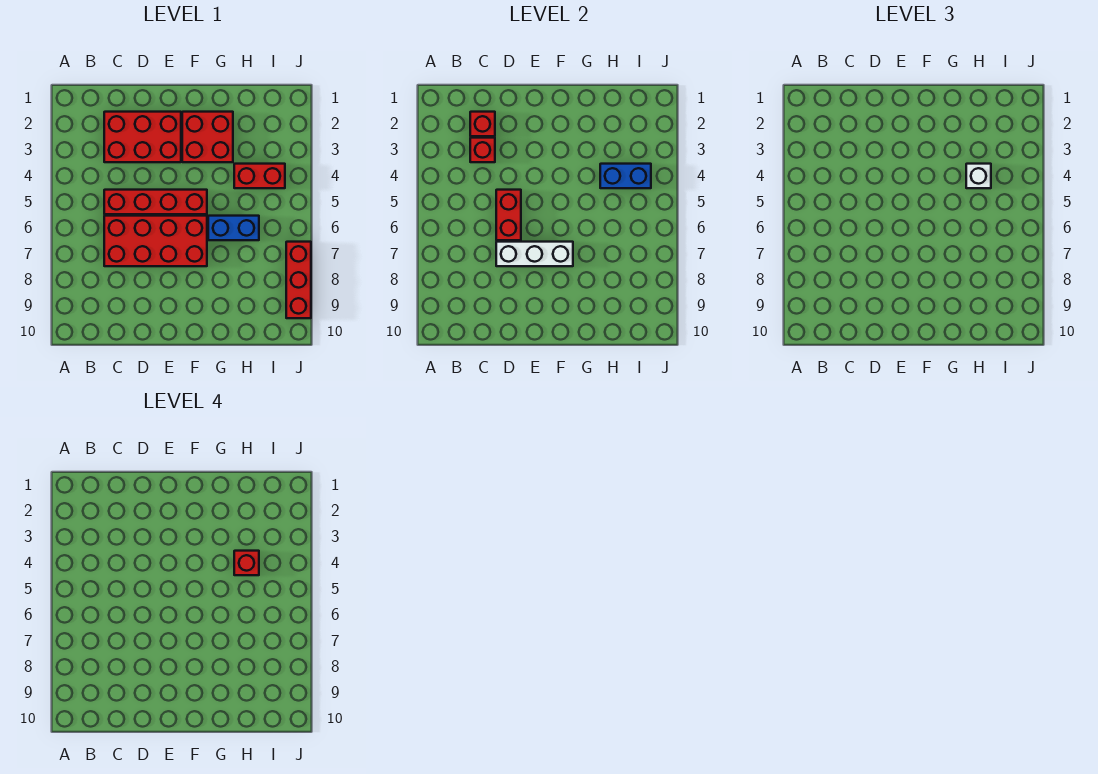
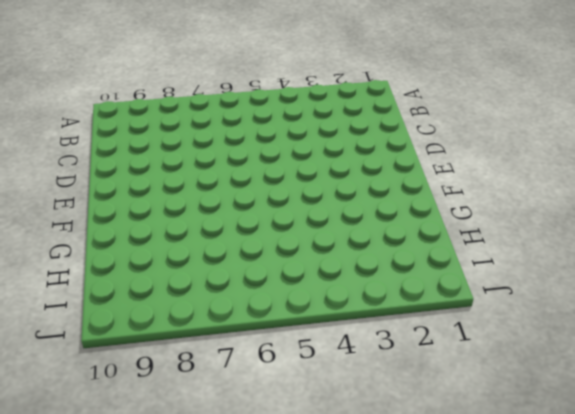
none -> red 2x3 brick [104,112,181,162]
none -> red 1x4 brick [104,190,207,214]
none -> red 2x4 brick [104,216,207,266]

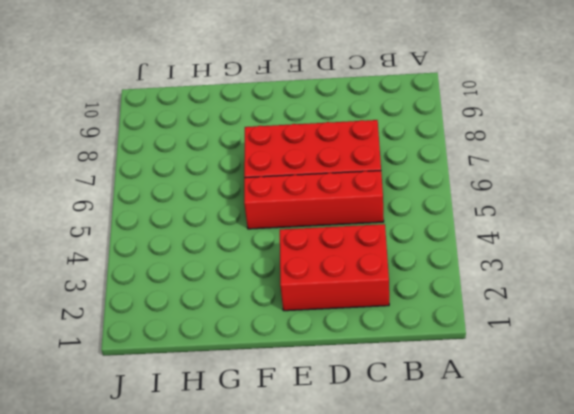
none -> red 2x2 brick [182,112,233,162]
none -> blue 1x2 brick [208,216,259,240]
none -> red 1x2 brick [234,164,285,188]

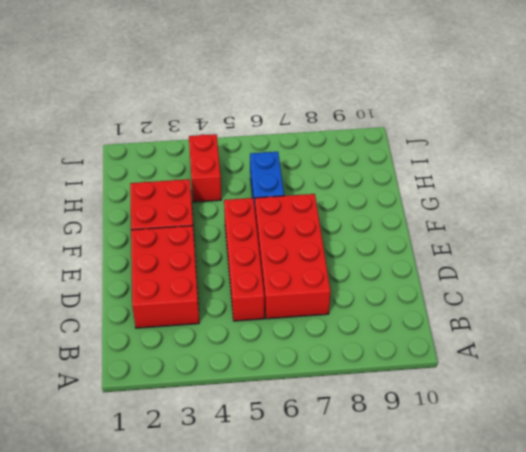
none -> red 1x3 brick [286,242,311,318]
none -> red 1x1 brick [470,112,495,136]
none -> red 1x1 brick [470,138,495,162]

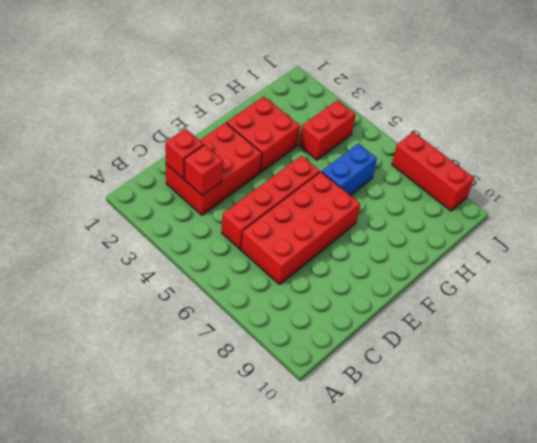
none -> red 1x2 brick [496,190,521,240]
none -> white 1x3 brick [496,242,573,266]
none -> blue 1x2 brick [600,164,651,188]

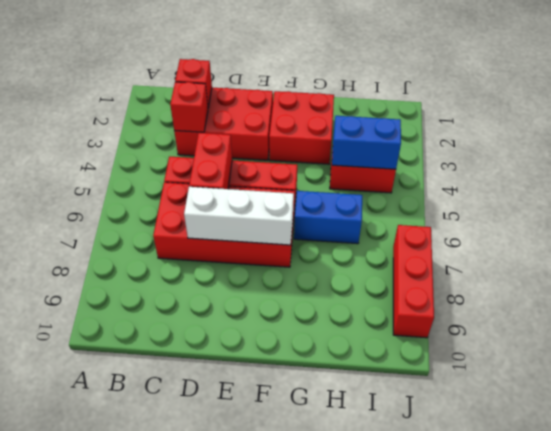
none -> white 1x1 brick [966,164,991,188]
none -> red 1x1 brick [234,551,259,575]

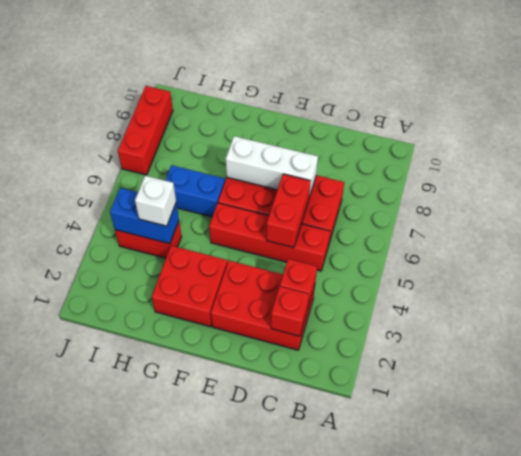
none -> red 1x1 brick [234,551,259,575]

